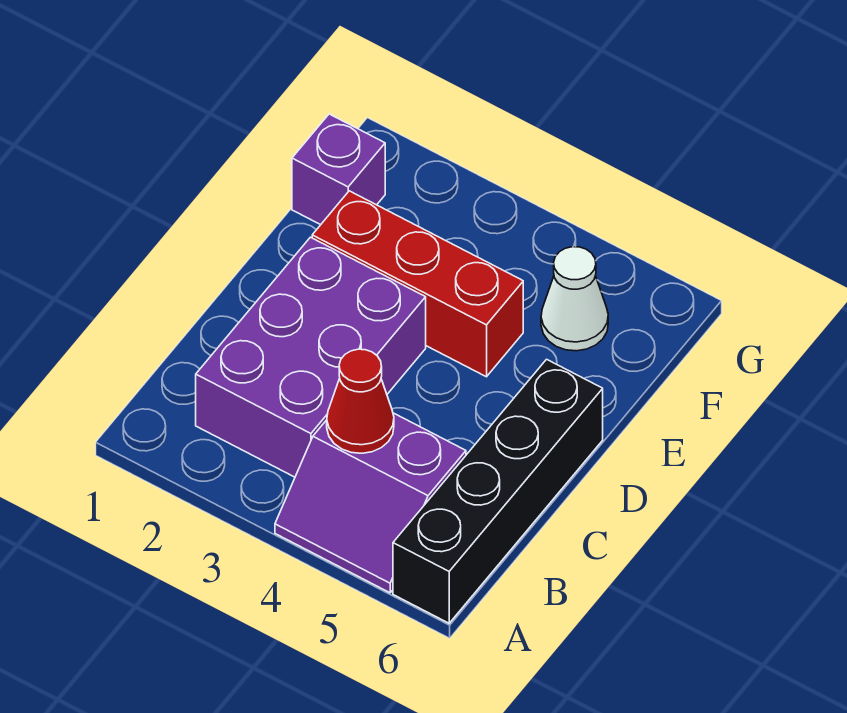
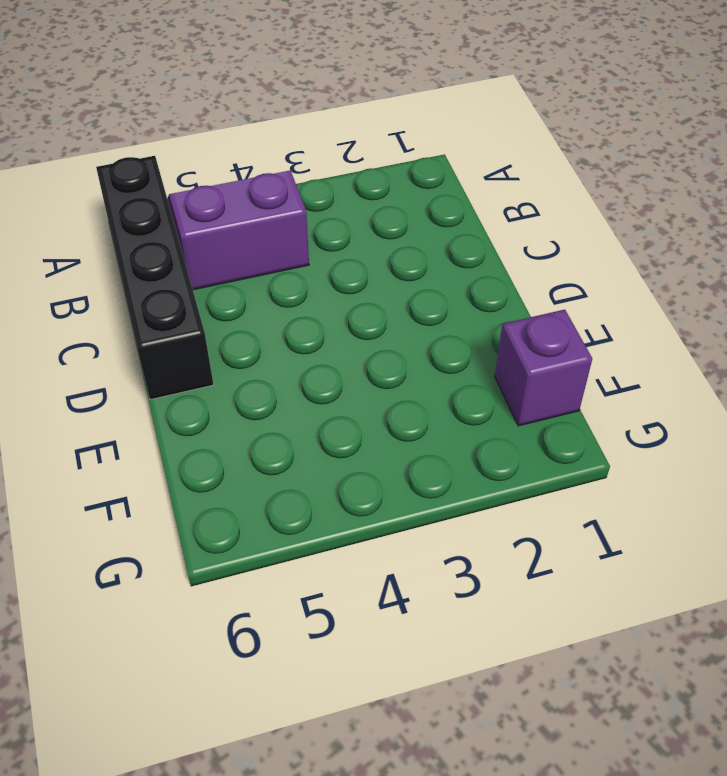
none -> purple 2x3 brick [196,237,426,477]
none -> red 1x3 brick [312,191,523,377]

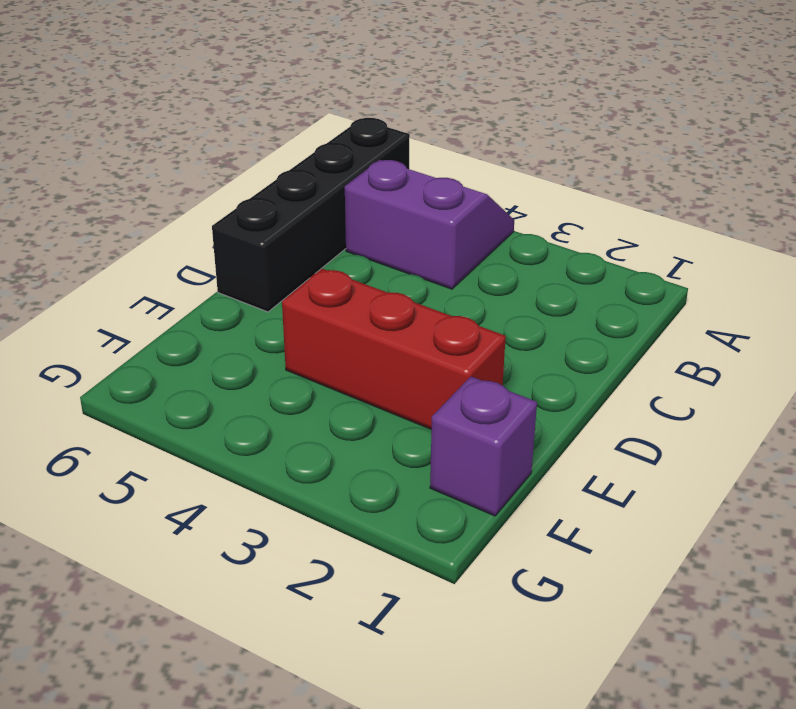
none -> purple 2x3 brick [196,237,426,477]
none -> white 1x1 cone [541,247,608,351]

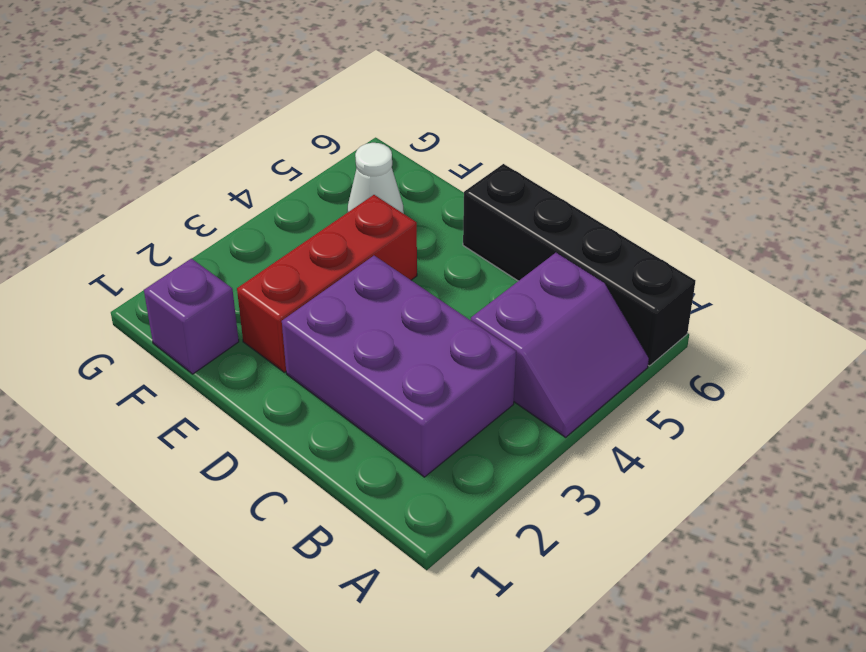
none -> red 1x1 cone [327,349,394,453]

